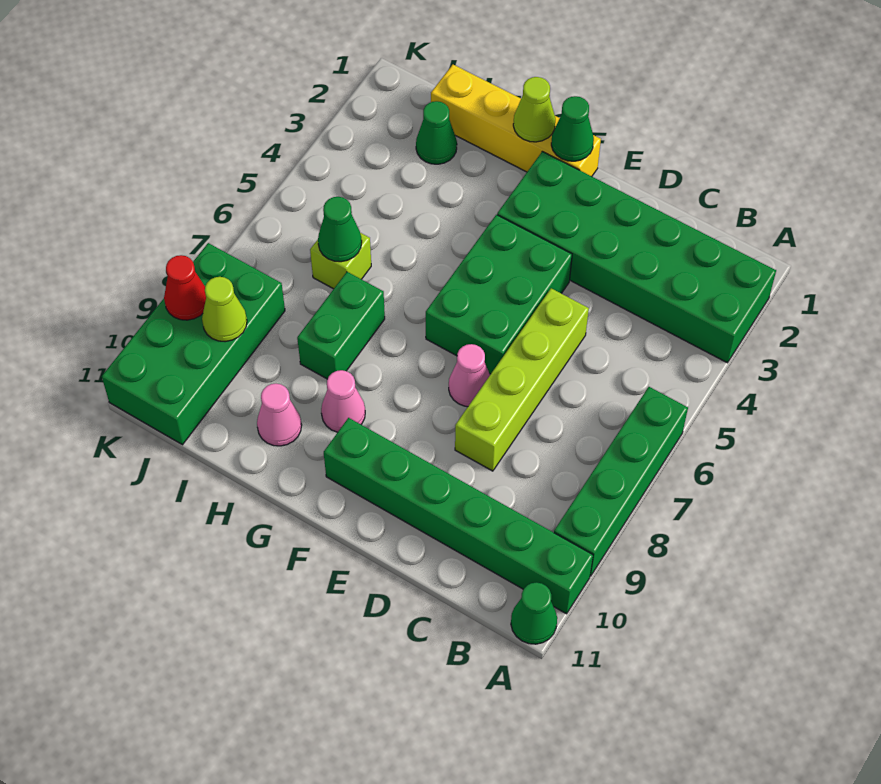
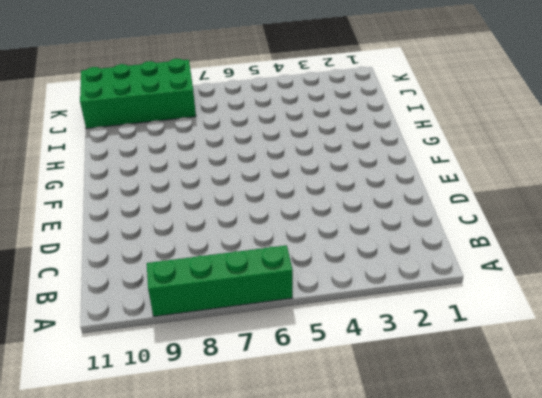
none -> green 2x6 brick [497,151,776,363]
none -> green 1x6 brick [324,418,593,614]
none -> green 1x1 cone [511,582,557,644]

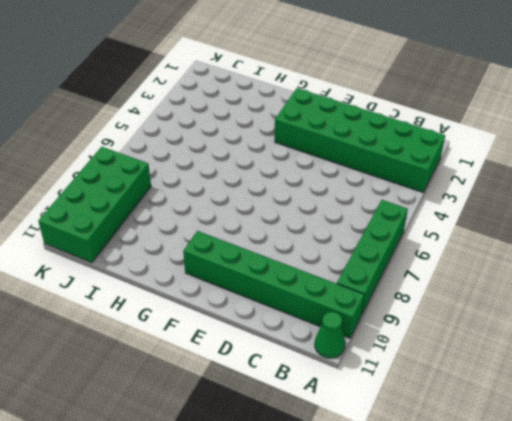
none -> lime 1x4 brick [455,288,589,471]
none -> green 2x3 brick [426,215,572,374]
none -> pink 1x1 cone [449,344,490,407]

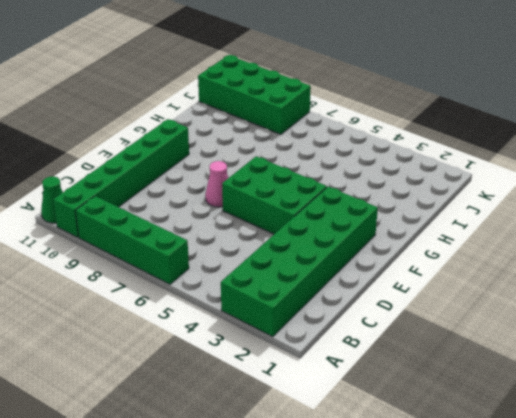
none -> lime 1x4 brick [455,288,589,471]
none -> yellow 1x4 brick [431,65,601,176]
none -> pink 1x1 cone [321,370,365,432]

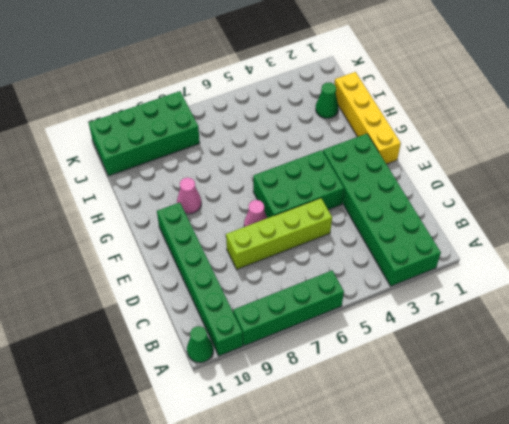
none -> green 1x2 brick [297,272,385,379]
none -> pink 1x1 cone [257,384,302,446]
none -> lime 1x1 brick [310,233,371,289]

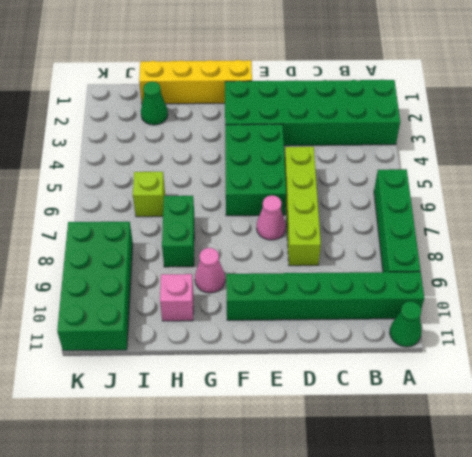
pink 1x1 brick [160,274,193,321] -> pink 1x1 cone [257,384,302,446]
none -> green 1x1 cone [551,96,594,161]
none -> lime 1x1 cone [513,77,555,142]
none -> green 1x1 cone [318,197,362,262]

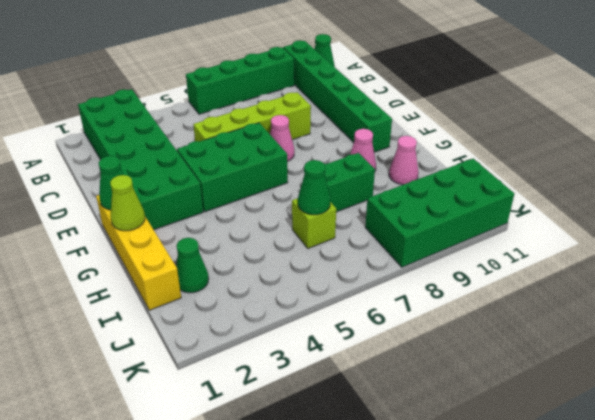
none -> lime 1x1 cone [202,277,247,342]
none -> red 1x1 cone [164,255,206,320]

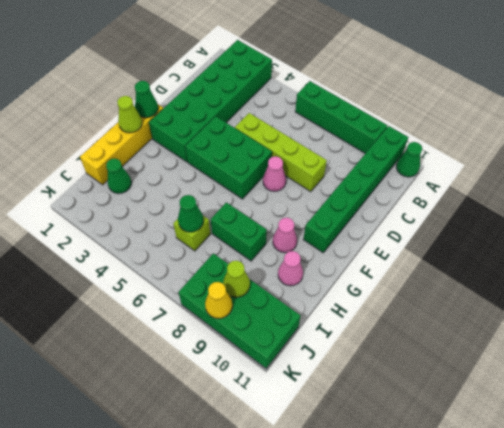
yellow 1x1 cone [205,282,232,319] -> red 1x1 cone [164,255,206,320]

